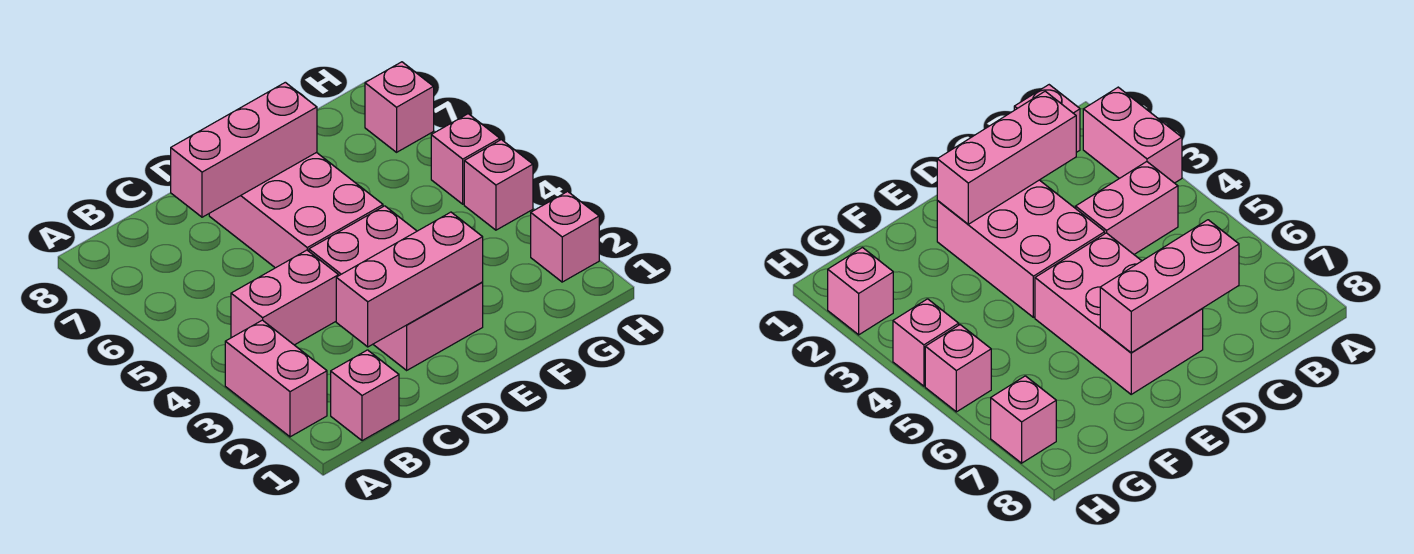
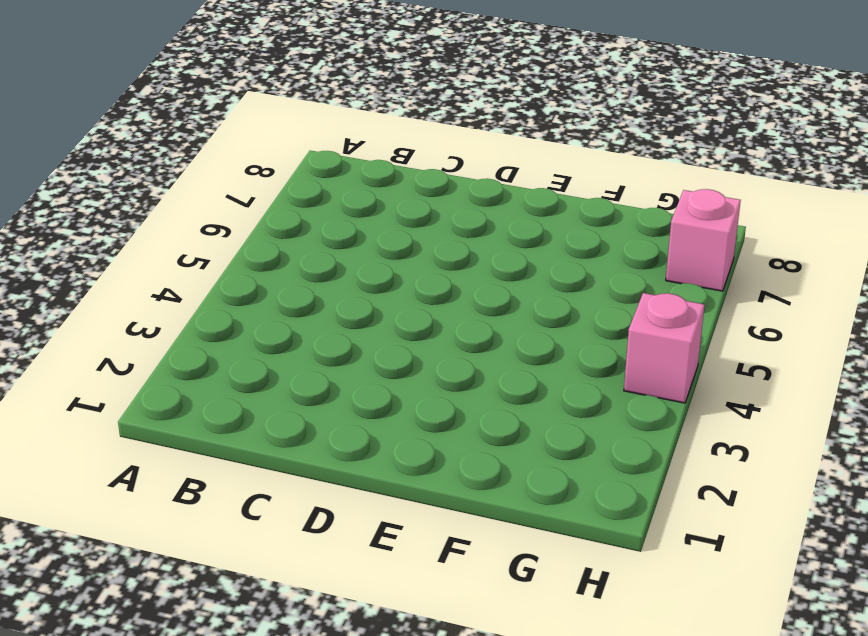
none -> pink 1x2 brick [225,320,327,437]
none -> pink 1x1 brick [331,350,399,441]

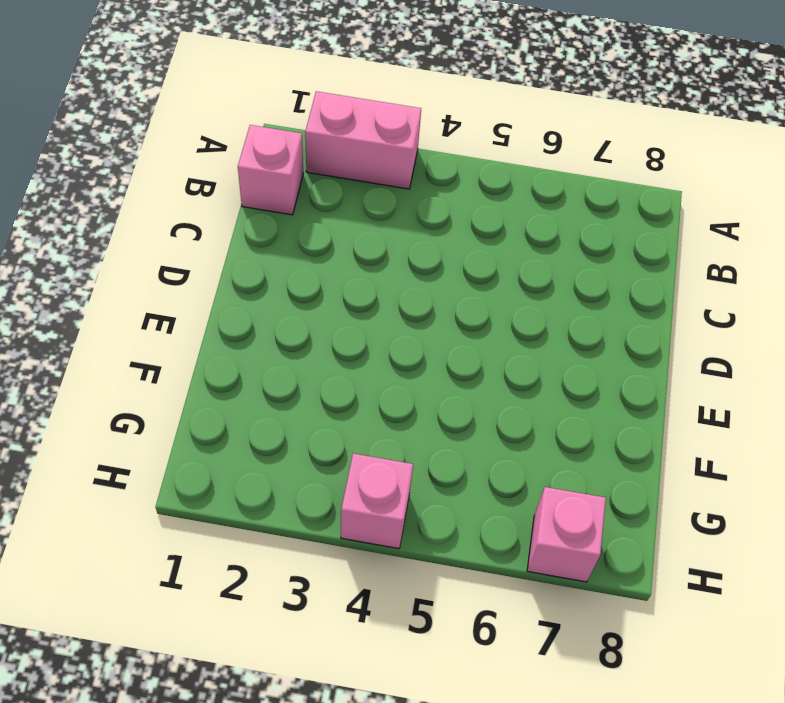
none -> pink 1x2 brick [231,250,339,345]
none -> pink 2x3 brick [309,206,483,370]

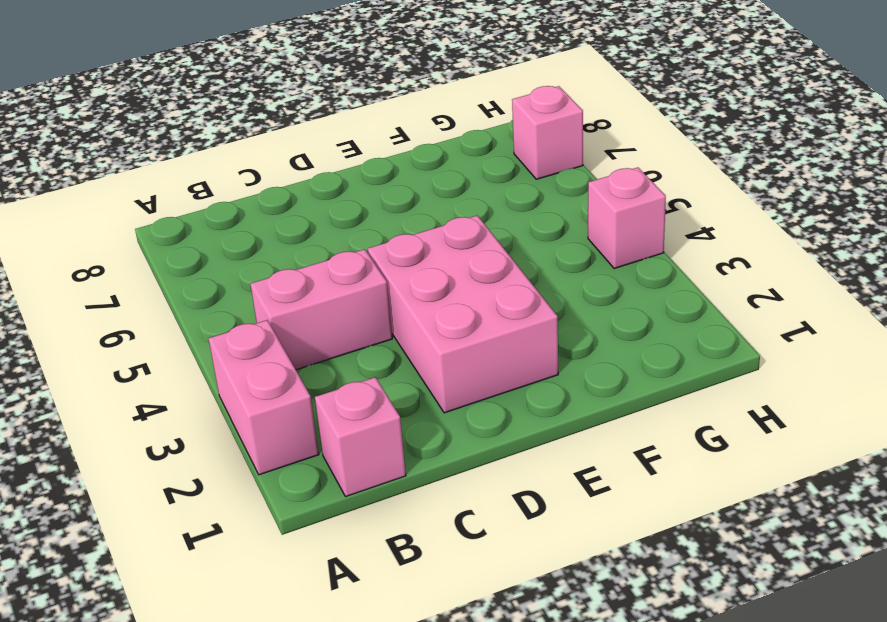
none -> pink 2x3 brick [209,152,383,268]
none -> pink 1x1 brick [531,191,599,282]

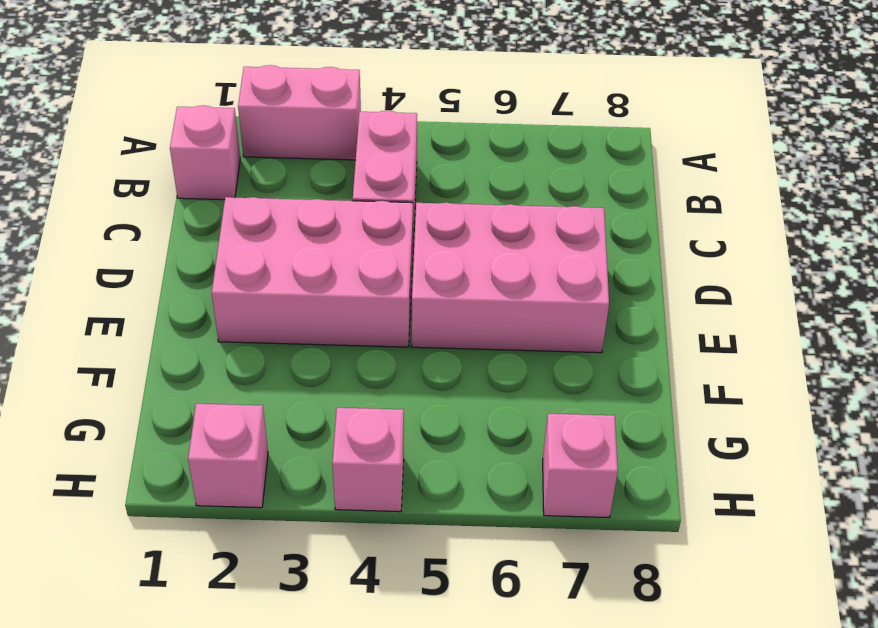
none -> pink 1x1 brick [431,114,500,204]
none -> pink 1x3 brick [336,212,483,347]

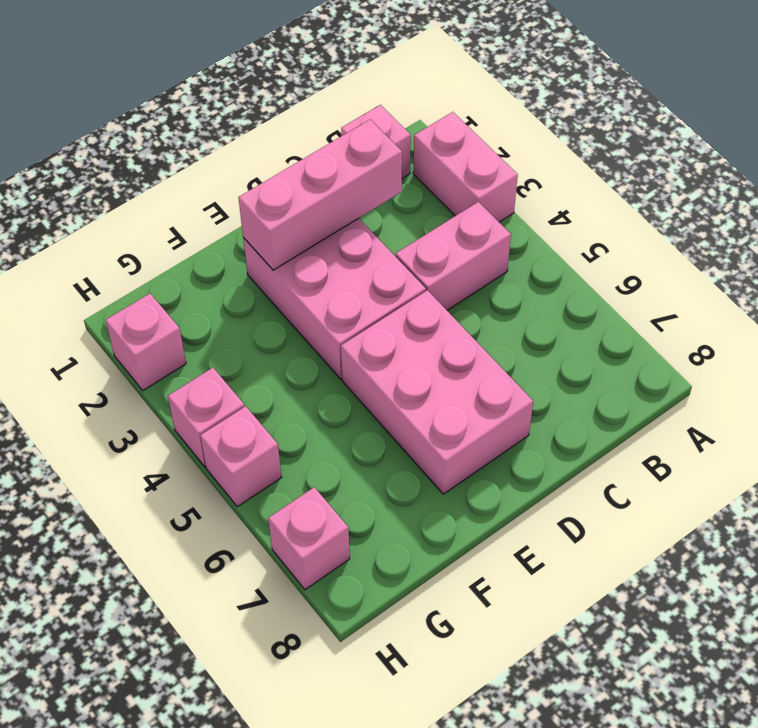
none -> pink 1x3 brick [171,82,317,217]

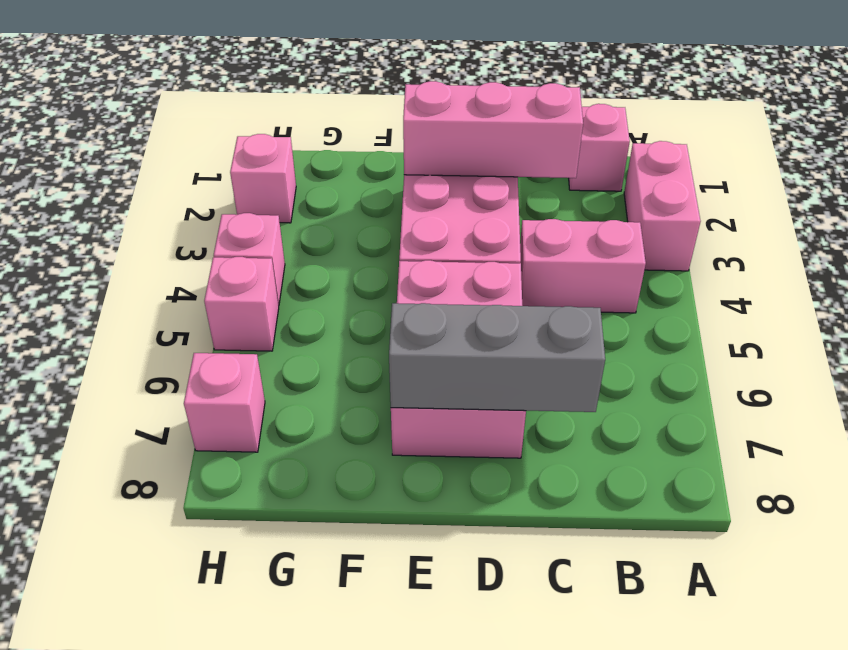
grey 1x3 brick [389,303,605,412] -> pink 1x3 brick [171,82,317,217]

